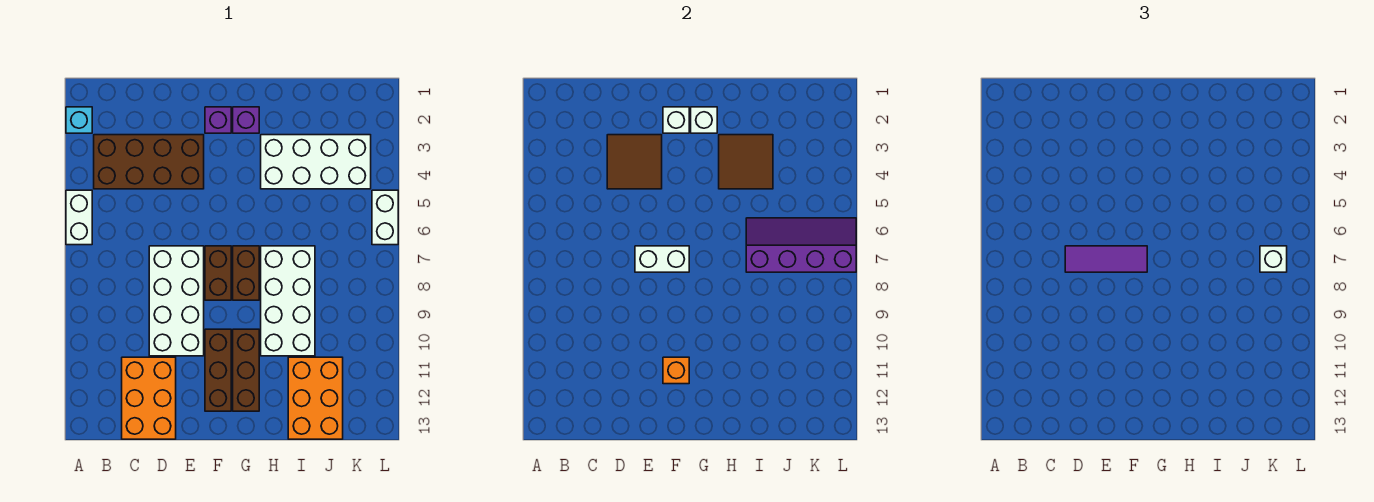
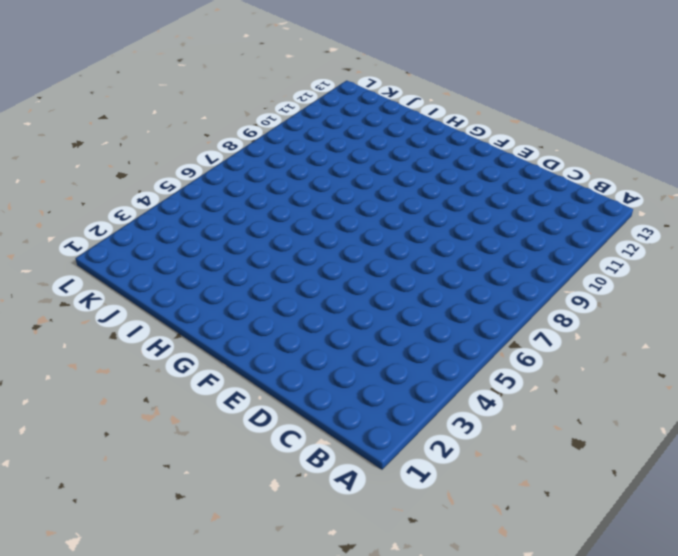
none -> cyan 1x1 brick [66,107,92,133]
none -> white 1x2 brick [66,190,92,245]
none -> brown 2x4 brick [94,135,204,189]

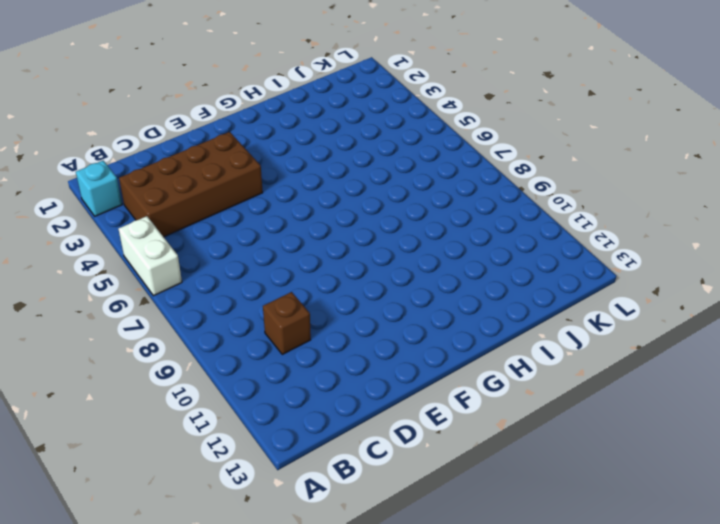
brown 1x1 brick [263,292,311,354] -> none
none -> orange 2x3 brick [122,357,176,439]
none -> white 2x4 brick [149,246,204,356]
none -> purple 1x1 brick [205,107,231,133]

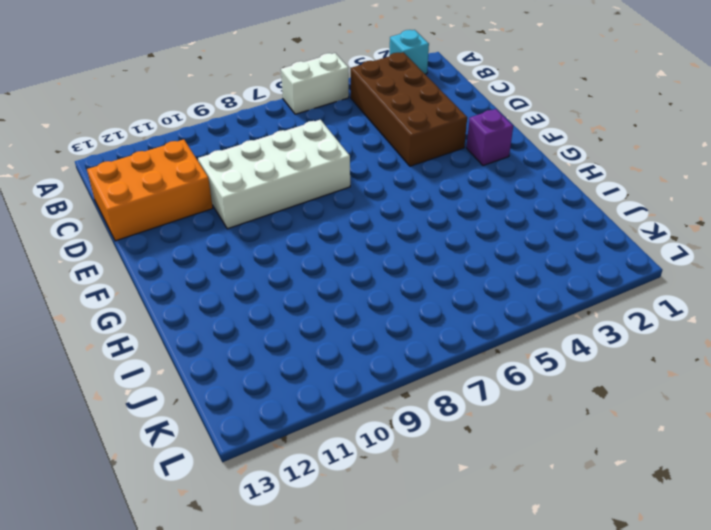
none -> brown 1x2 brick [205,246,231,300]
none -> brown 1x3 brick [205,329,231,411]
none -> purple 1x1 brick [233,107,259,133]

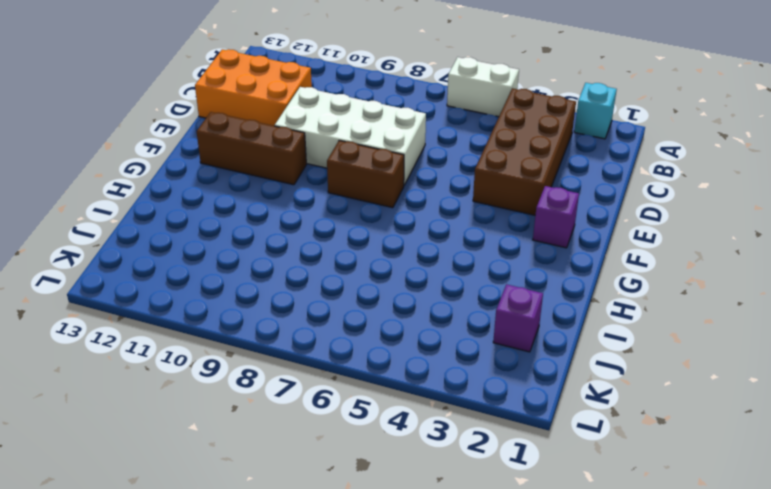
purple 1x1 brick [493,284,543,352] -> purple 1x1 brick moved to [233,107,259,133]
none -> brown 1x2 brick [233,246,259,300]
none -> brown 1x3 brick [233,329,259,411]
none -> white 2x4 brick [261,135,371,189]

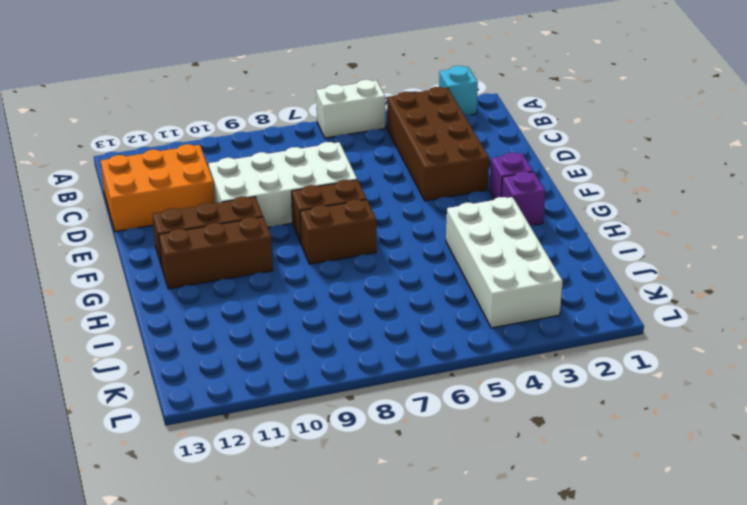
none -> white 2x4 brick [261,246,315,356]
none -> orange 2x3 brick [288,357,343,439]
none -> white 1x2 brick [372,190,398,245]

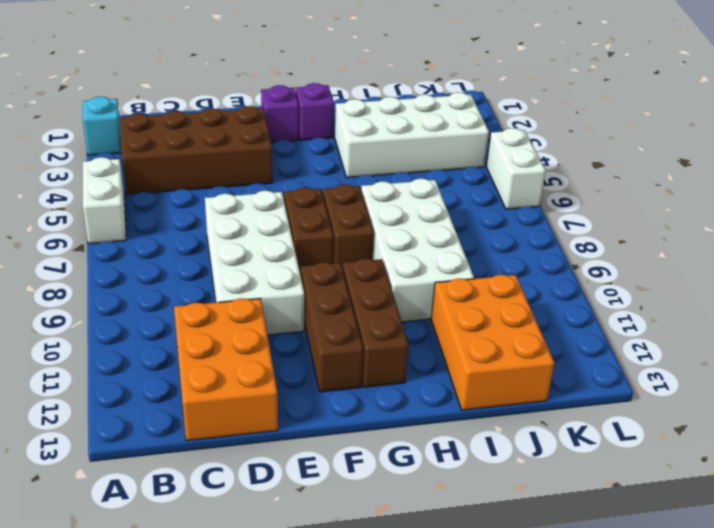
none -> brown 2x2 tile [607,135,662,189]
none -> white 1x2 brick [635,246,689,272]
none -> white 1x1 brick [663,107,689,133]

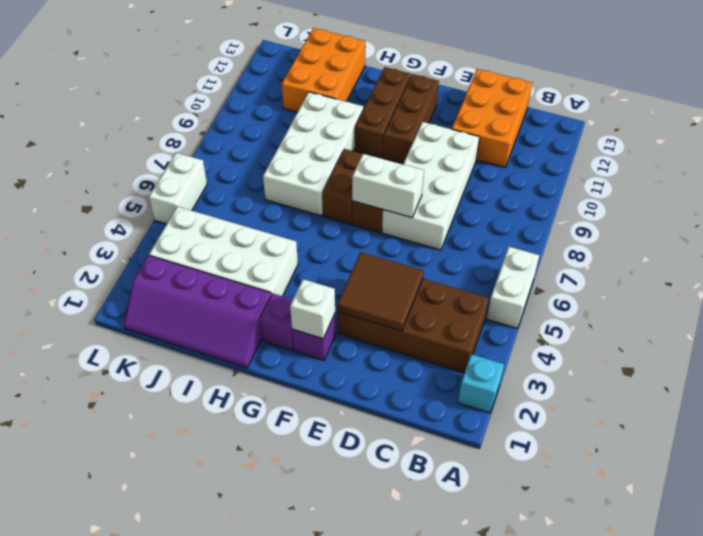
purple 2x4 slope [124,255,271,368] -> purple 2x4 slope moved to [746,218,856,272]
none -> orange 1x1 brick [663,357,689,384]
none -> white 1x1 brick [691,107,717,133]
none -> brown 2x2 tile [719,135,773,189]

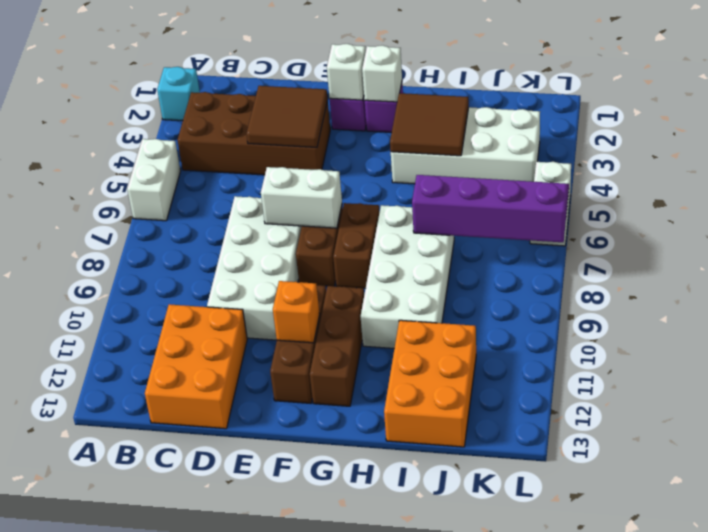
none -> purple 1x3 tile [1065,246,1147,272]
none -> white 1x1 brick [1260,246,1287,272]

